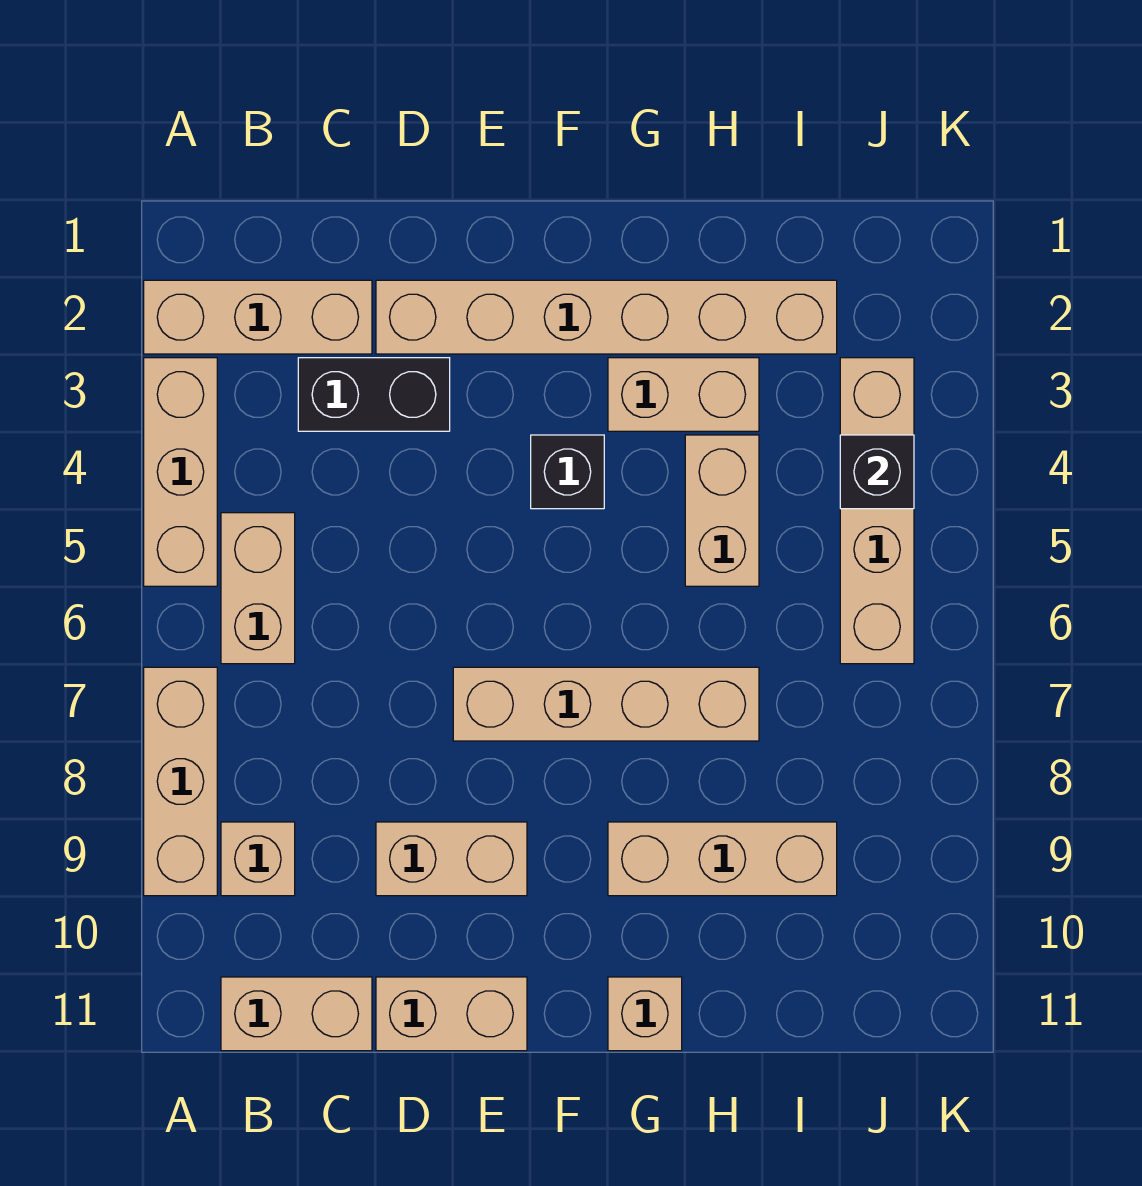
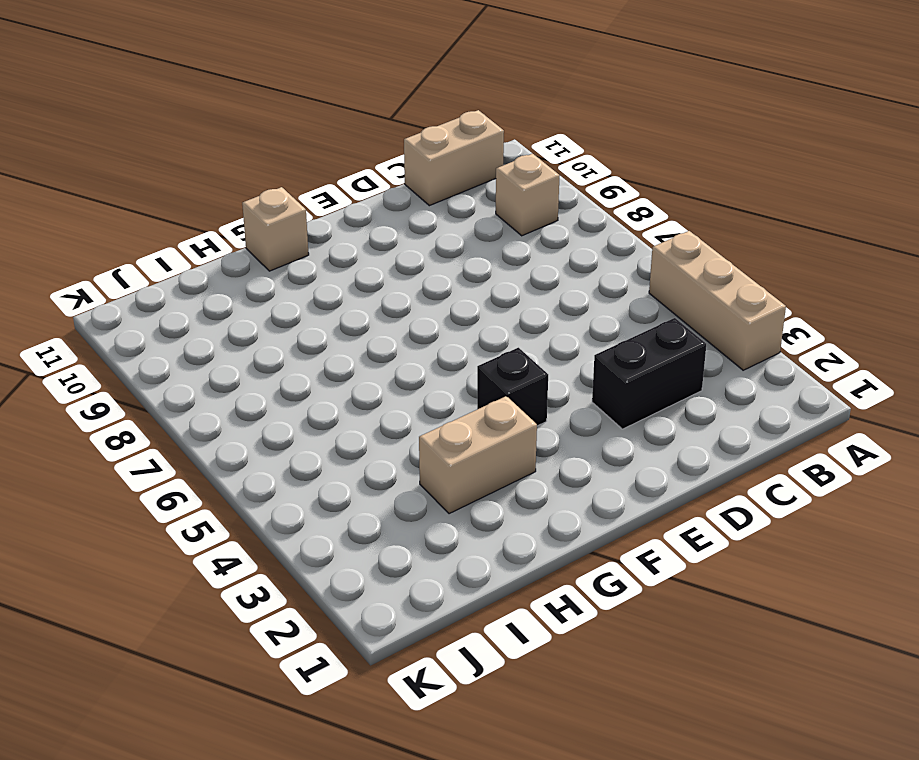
none -> tan 1x3 brick [144,280,372,354]
none -> tan 1x3 brick [144,667,217,896]
none -> tan 1x2 brick [221,513,295,664]

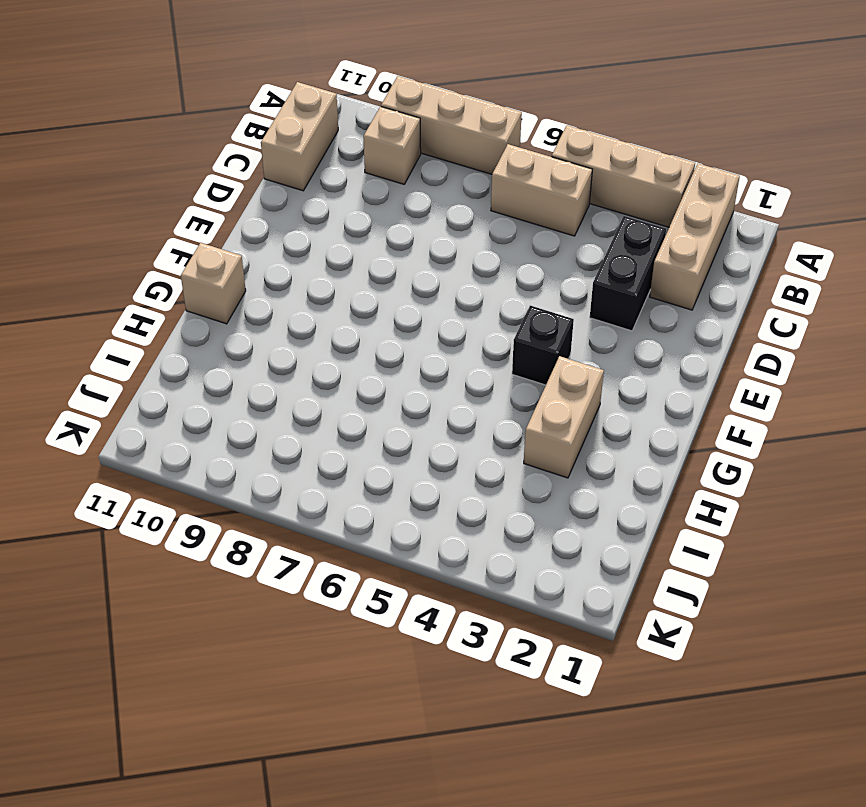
none -> tan 1x6 brick [376,280,837,354]
none -> tan 1x2 brick [376,822,527,896]
none -> tan 1x2 brick [376,977,527,1051]

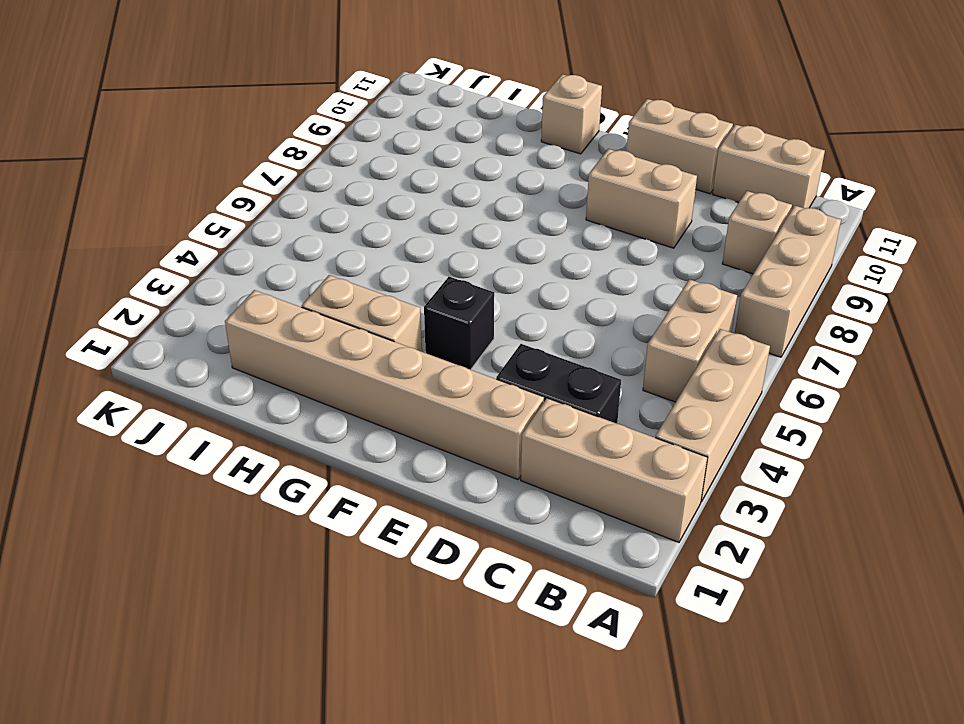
none -> tan 1x4 brick [453,667,759,741]
none -> tan 1x3 brick [608,822,837,896]
none -> tan 1x2 brick [685,435,759,586]

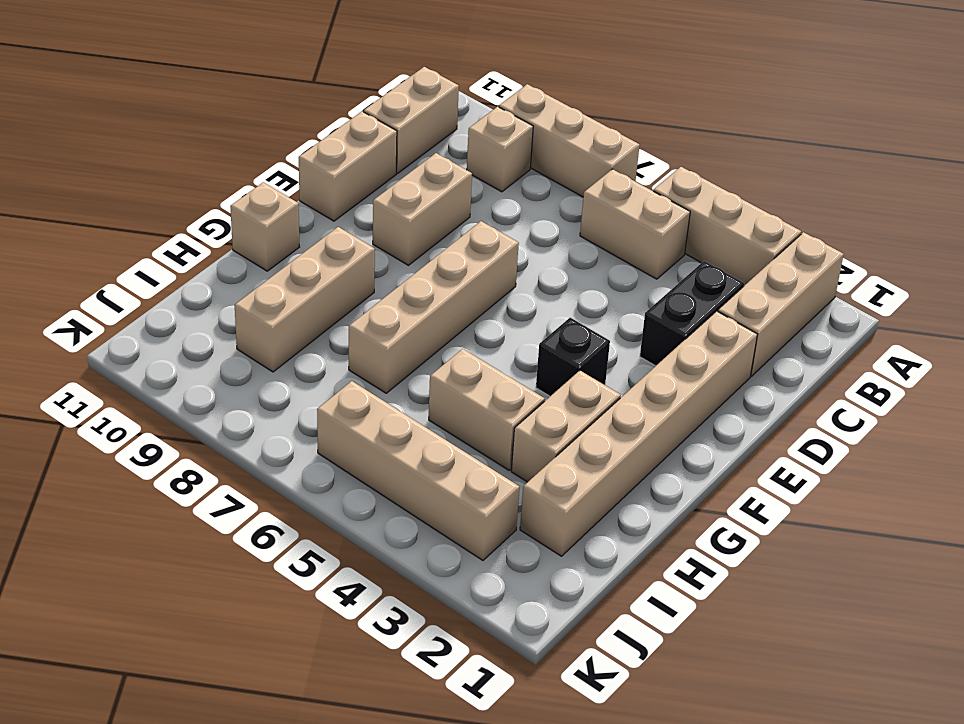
none -> black 1x1 brick [840,435,914,509]

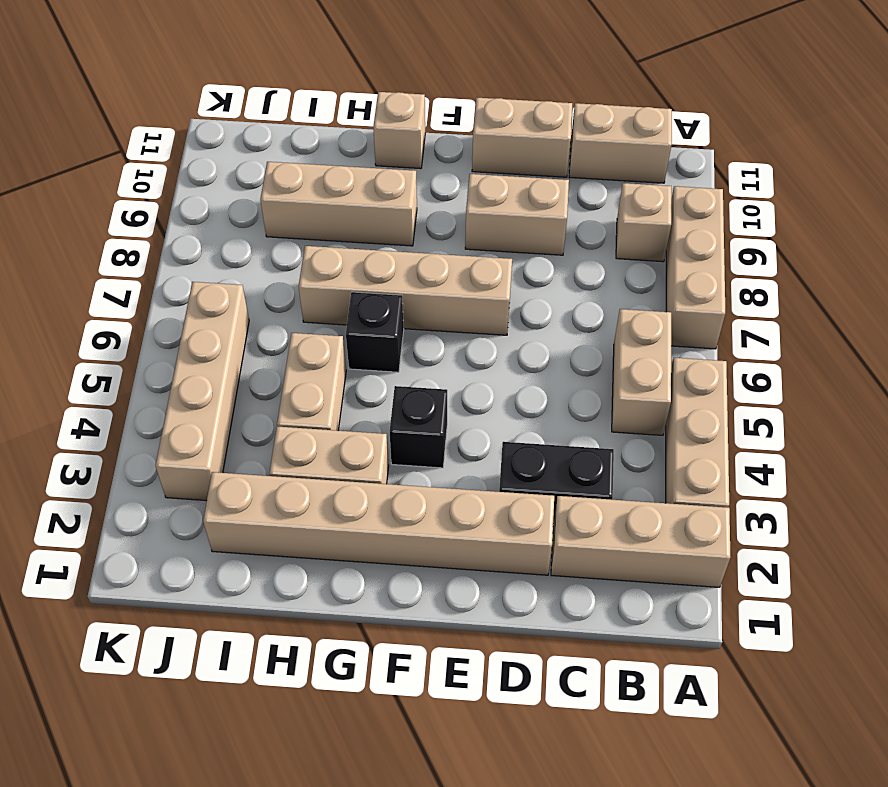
black 1x1 brick [346,292,404,372] -> black 1x1 brick moved to [840,435,914,509]

